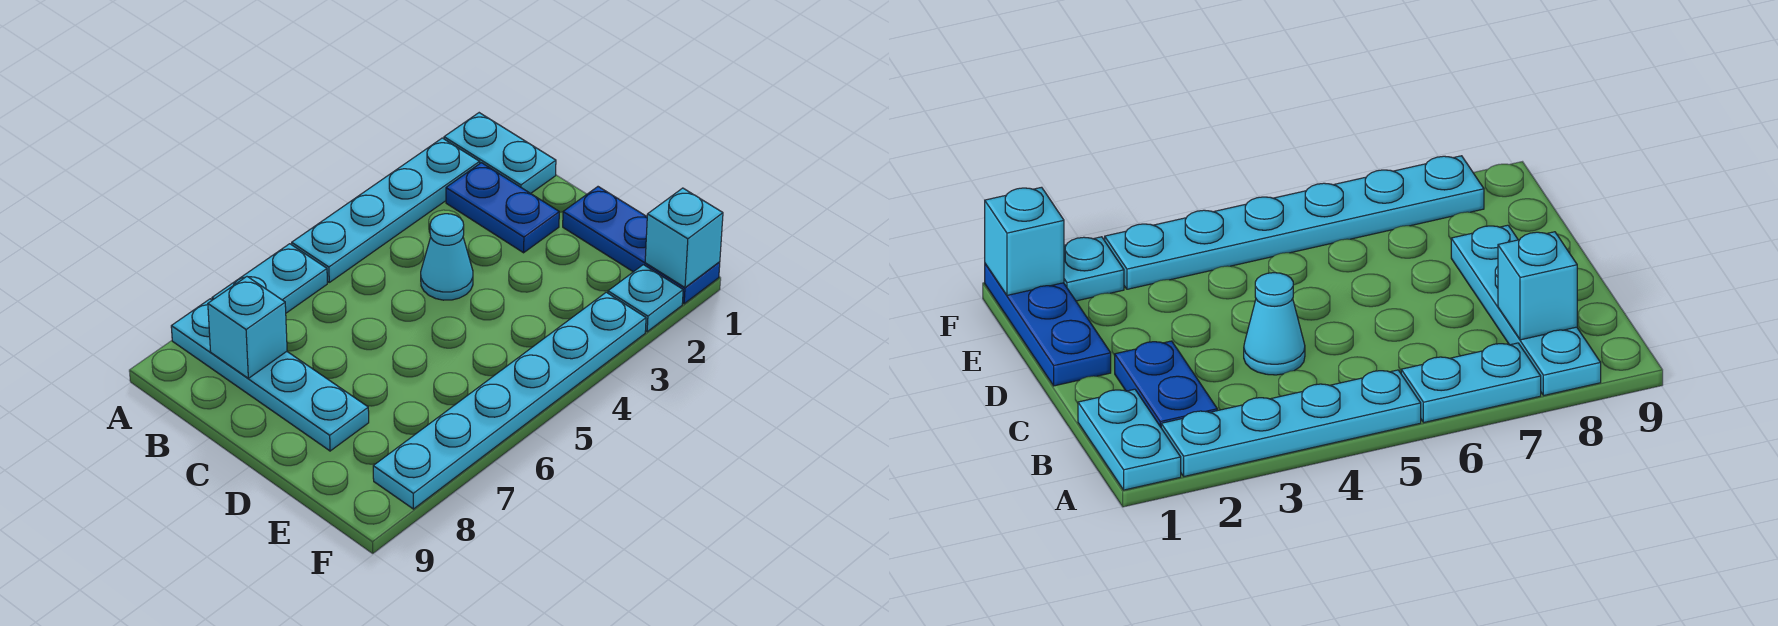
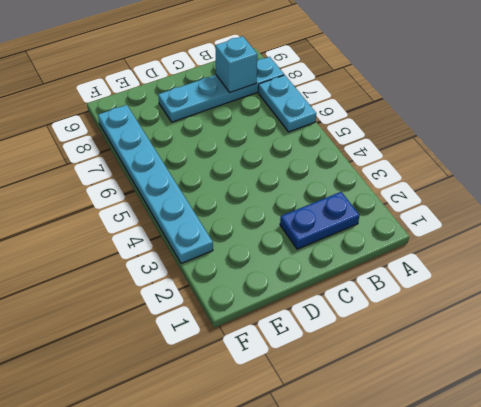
none -> cyan 1x2 plate [444,113,556,193]
none -> cyan 1x4 plate [292,138,480,282]

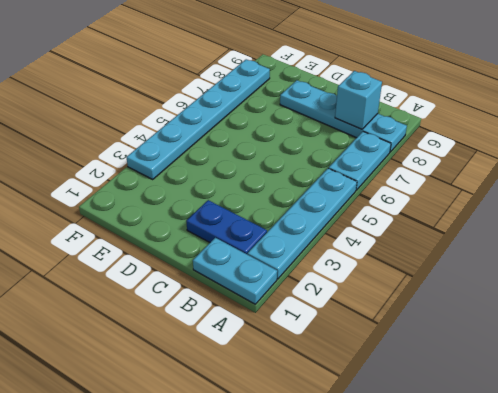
none -> cyan 1x1 cone [421,214,473,300]
none -> blue 1x3 plate [563,187,720,304]

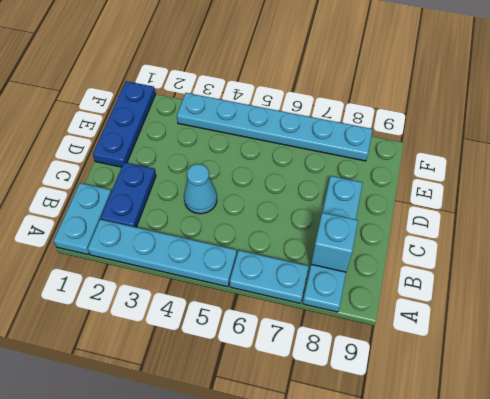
none -> cyan 1x1 plate [608,265,683,332]
none -> cyan 1x1 brick [645,188,723,287]

